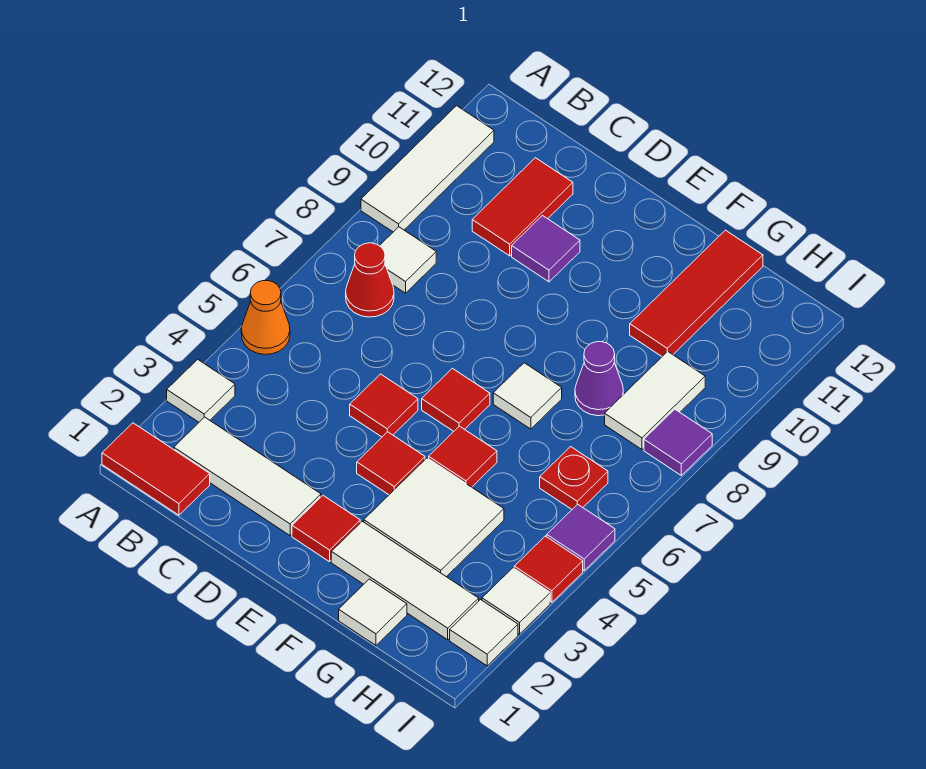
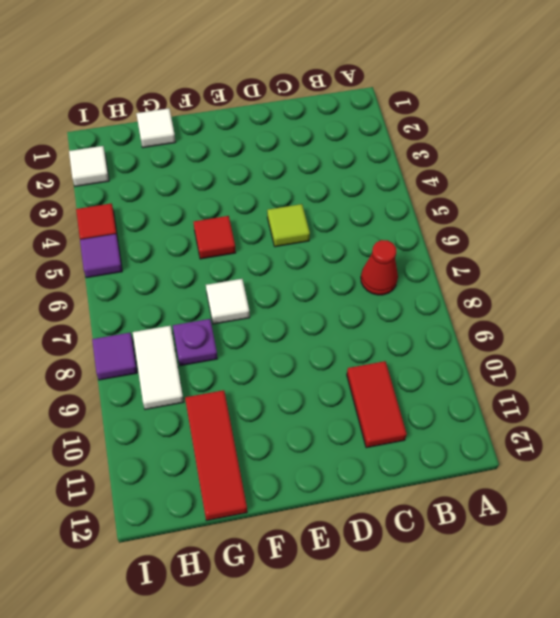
lime 1x1 tile [267,204,310,247] -> red 1x1 tile [350,374,418,437]
purple 1x1 plate [173,319,217,366] -> purple 1x1 cone [575,342,623,416]
none -> red 1x2 tile [102,423,210,515]
none -> white 1x1 tile [167,359,235,422]
none -> orange 1x1 cone [241,281,290,355]

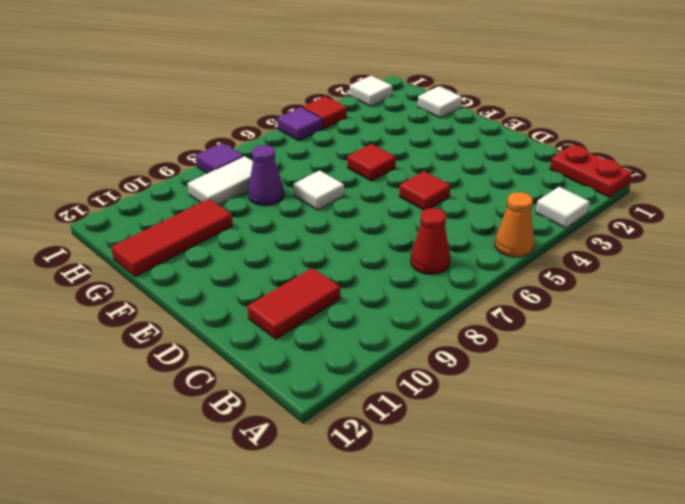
red 1x2 plate [550,145,632,197] -> red 1x2 tile [102,423,210,515]
none -> white 1x3 tile [361,106,494,232]
none -> white 1x3 tile [174,417,321,535]
none -> white 1x1 tile [380,227,436,293]

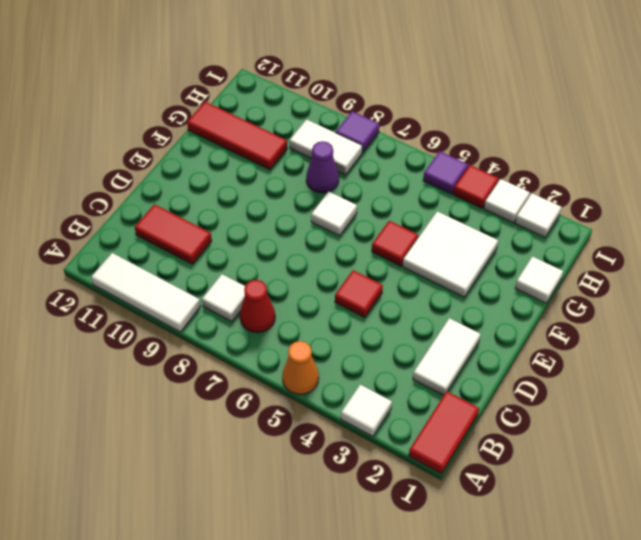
white 1x2 tile [413,318,481,395] -> white 1x3 tile [174,417,321,535]
none -> purple 1x1 tile [512,216,580,282]
none -> red 1x1 tile [292,496,360,562]
none -> red 1x1 tile [357,432,425,495]

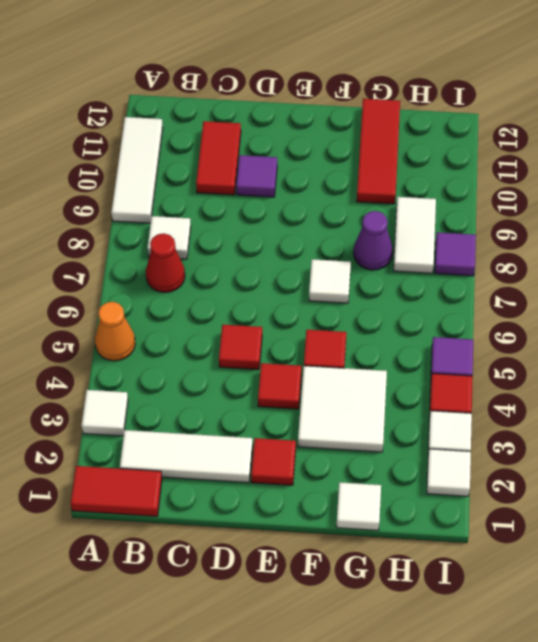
none -> red 1x1 tile [422,368,490,431]
none -> white 1x3 tile [331,521,479,640]
none -> red 1x1 plate [540,447,608,509]

